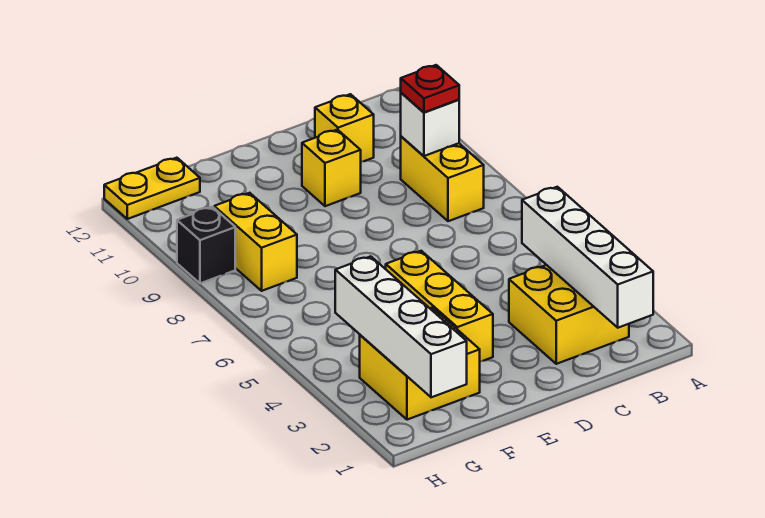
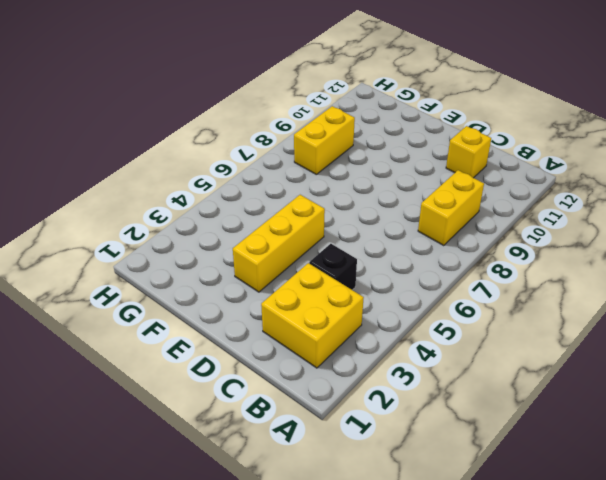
black 1x1 brick [309,244,357,290] -> black 1x1 brick moved to [177,207,235,283]
none -> yellow 1x1 brick [302,130,361,206]
none -> yellow 2x2 brick [360,308,480,420]
none -> yellow 1x2 plate [104,158,200,219]

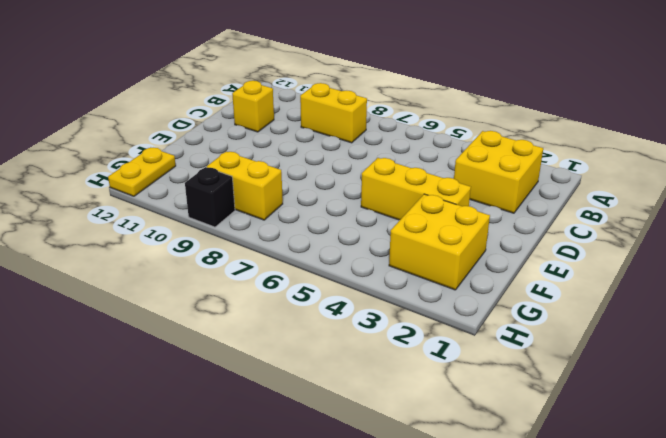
none -> yellow 1x1 brick [302,130,361,206]
none -> white 1x4 brick [522,187,653,328]
none -> white 1x1 brick [401,93,459,156]

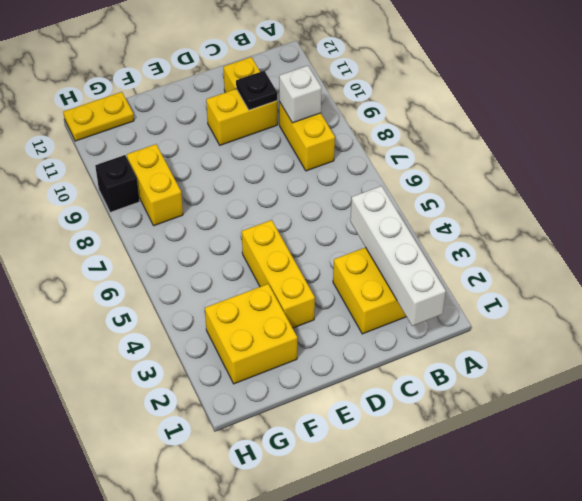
yellow 1x2 brick [206,89,277,145] -> yellow 1x1 brick [302,130,361,206]
black 1x1 plate [236,71,277,110] -> none
none -> white 1x4 brick [335,256,467,397]
none -> red 1x1 plate [401,65,459,112]

